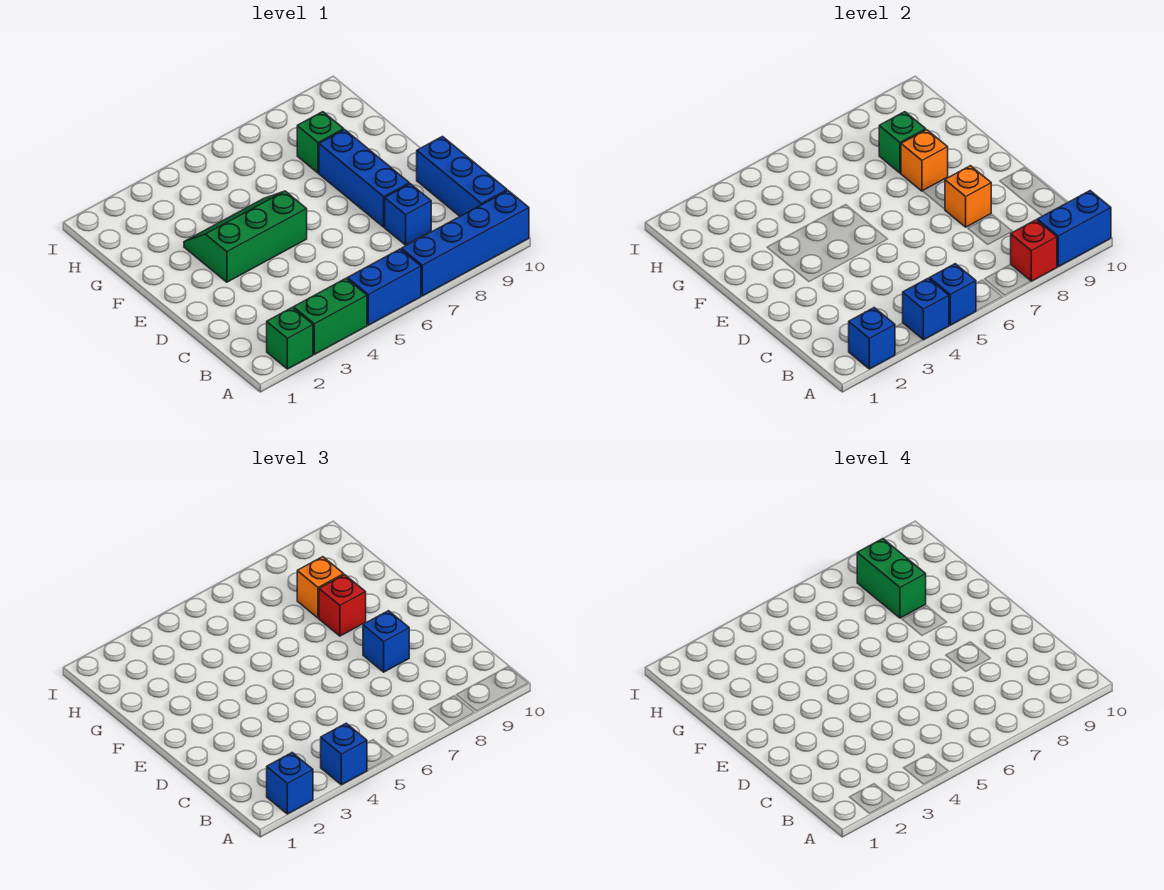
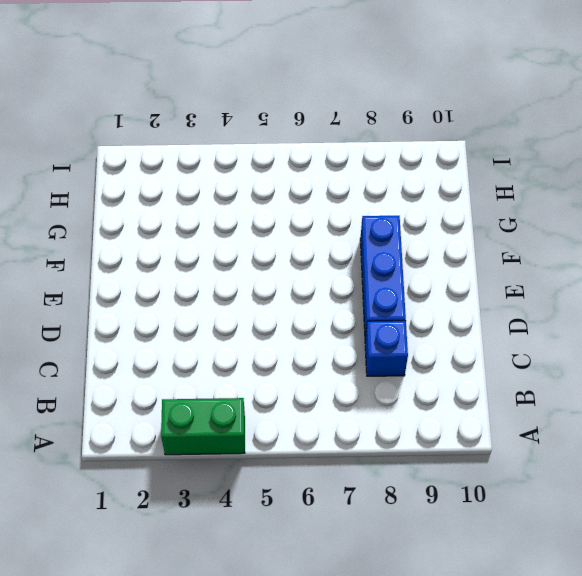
none -> green 1x1 brick [267,308,313,369]
none -> blue 1x2 brick [348,249,421,325]
none -> blue 1x4 brick [402,191,529,296]

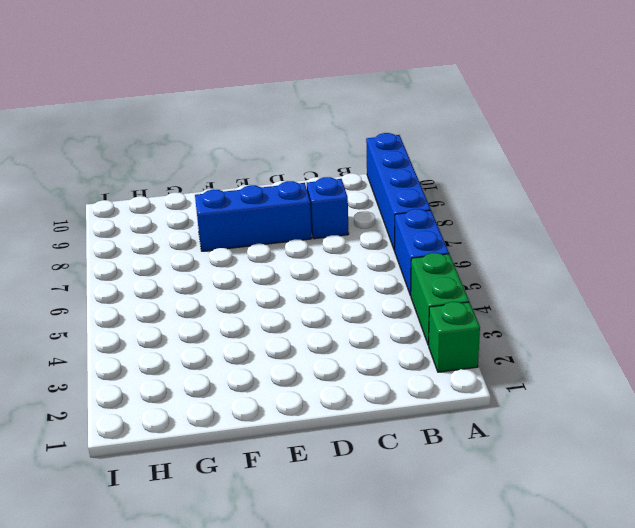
none -> blue 1x3 brick [417,137,507,216]
none -> green 2x3 slope [184,191,307,282]
none -> green 1x1 brick [297,112,344,173]

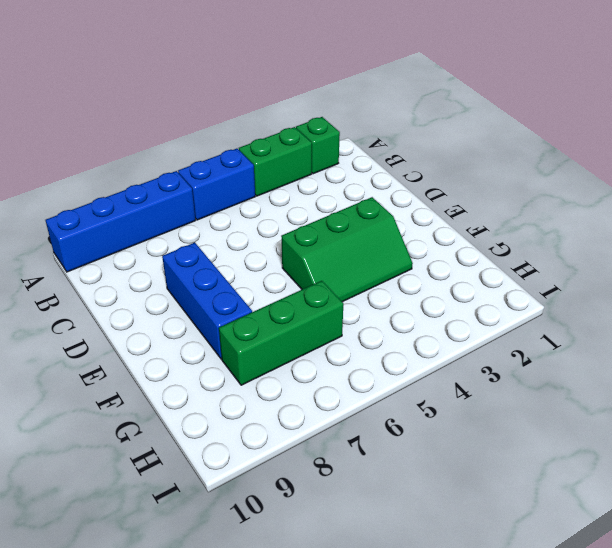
green 1x3 brick [219,281,343,385] -> green 1x1 brick [297,112,344,173]
none -> blue 1x3 brick [417,137,507,216]
none -> blue 1x1 brick [385,184,431,245]
none -> blue 1x1 brick [849,308,895,369]

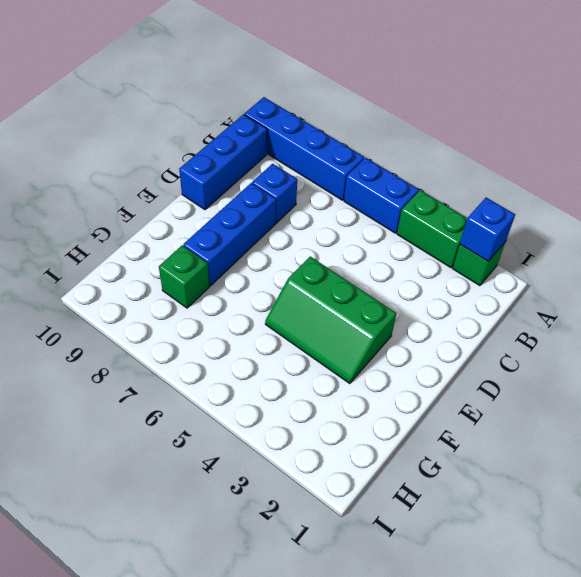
none -> blue 1x1 brick [903,278,949,340]
none -> blue 1x1 brick [930,264,976,325]
none -> red 1x1 brick [1011,220,1057,281]

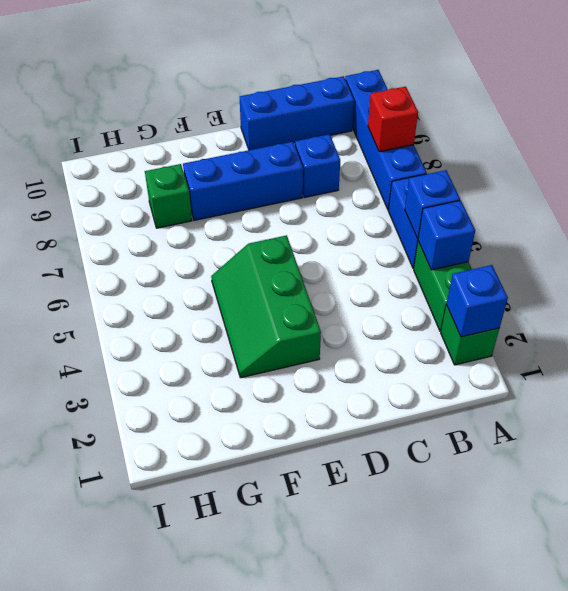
none -> blue 1x2 brick [1037,191,1111,267]
none -> orange 1x1 brick [945,166,991,227]
none -> orange 1x1 brick [901,130,948,191]

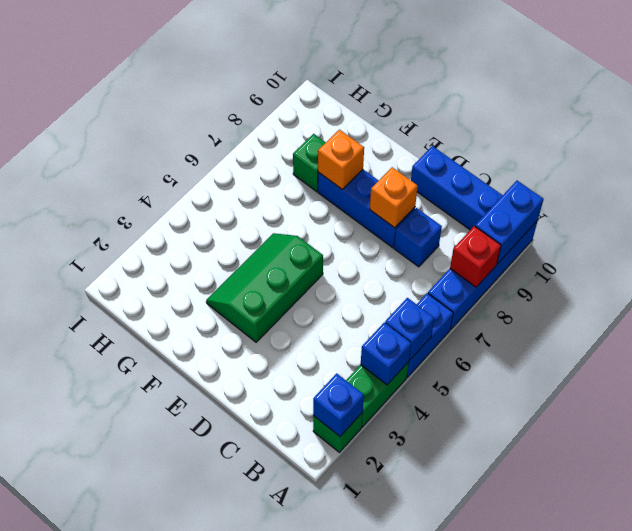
none -> green 1x1 brick [879,112,926,173]
none -> blue 1x1 brick [267,753,313,814]
none -> blue 1x1 brick [321,723,367,785]

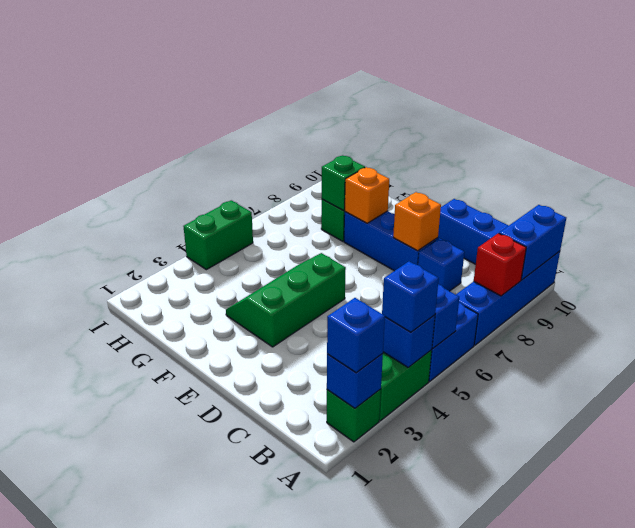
green 1x2 brick [183,200,253,270] -> green 1x2 brick turned to [857,539,926,618]
none -> blue 1x1 brick [363,611,409,672]
none -> red 1x1 brick [319,575,366,636]
none -> orange 1x1 brick [297,557,344,618]

